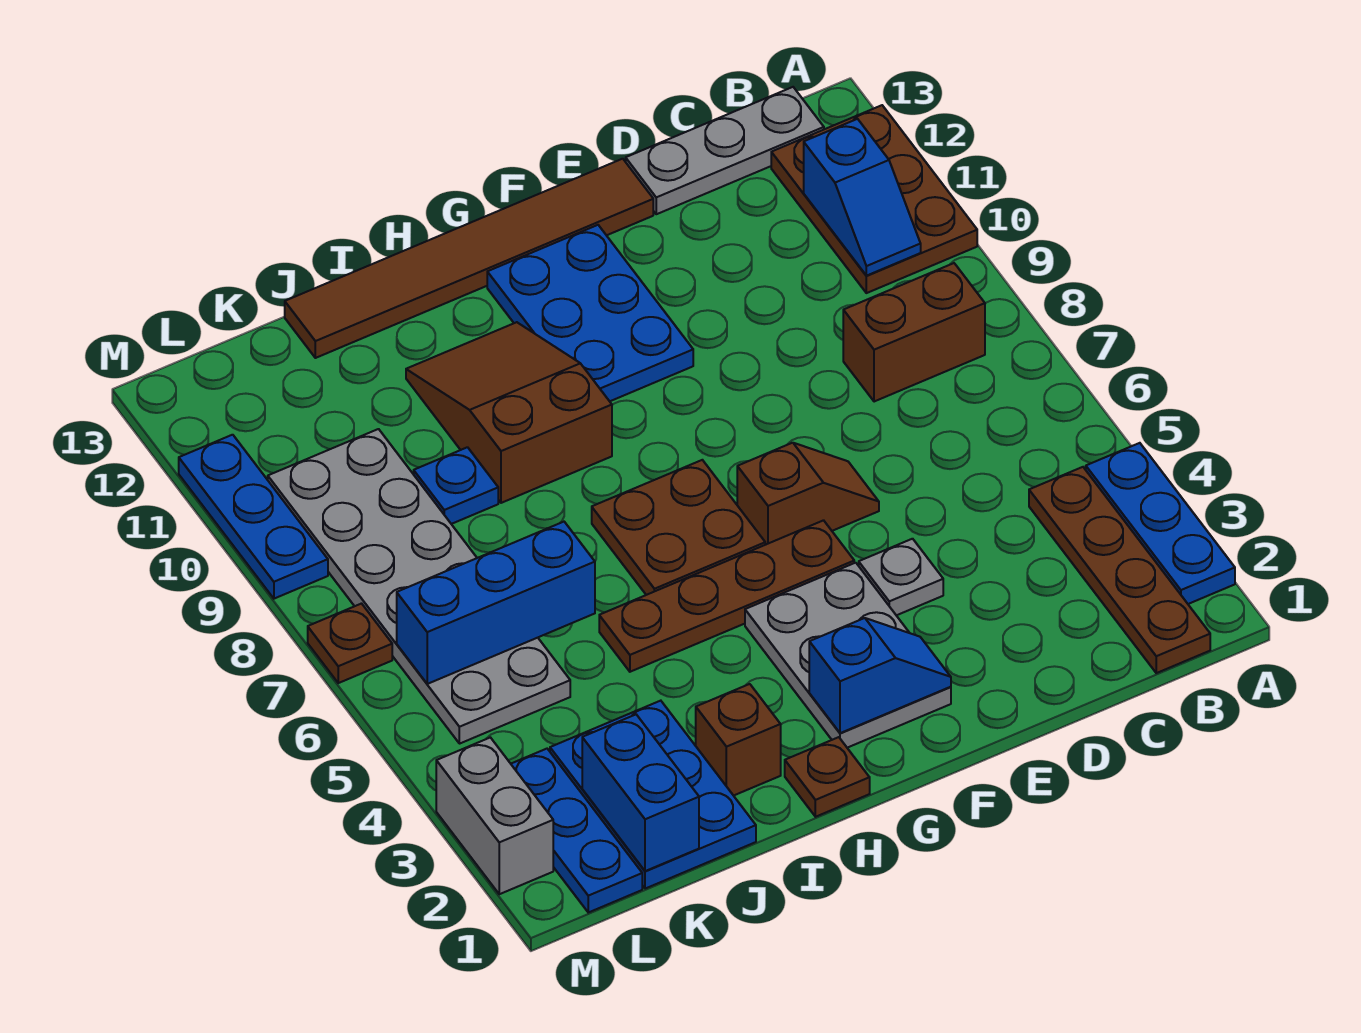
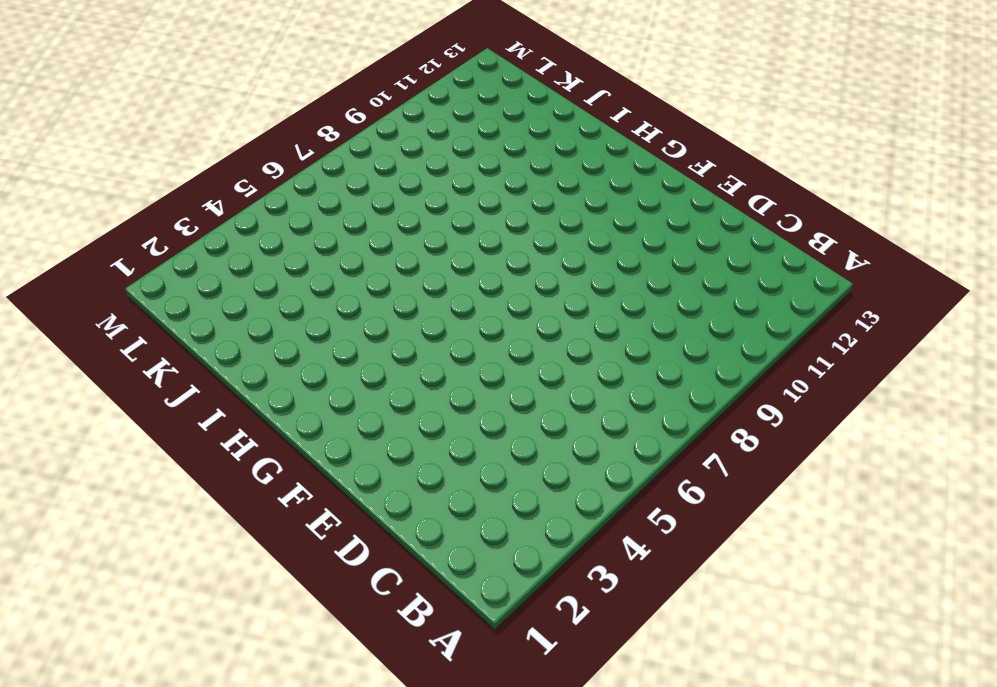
none -> blue 1x3 plate [1086,443,1235,604]
none -> brown 2x3 plate [771,105,977,293]
none -> brown 1x4 plate [1029,467,1210,673]

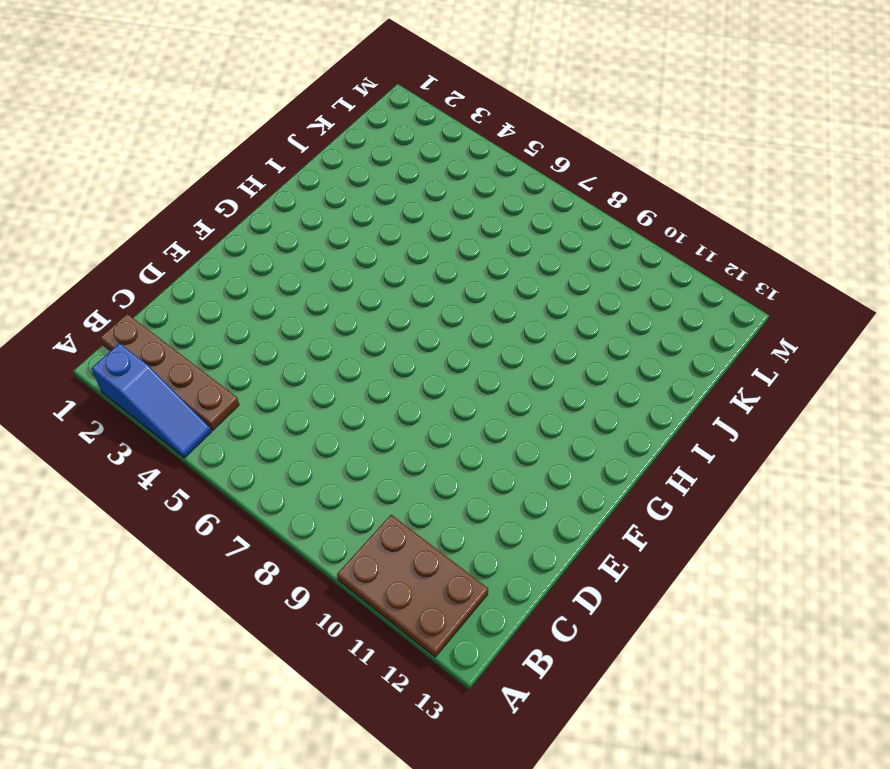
blue 1x3 slope [91,343,211,458] -> blue 1x3 plate [1086,443,1235,604]
none -> brown 1x2 brick [843,263,985,402]
none -> grey 1x3 plate [626,87,824,214]
none -> grey 1x1 plate [859,539,943,615]

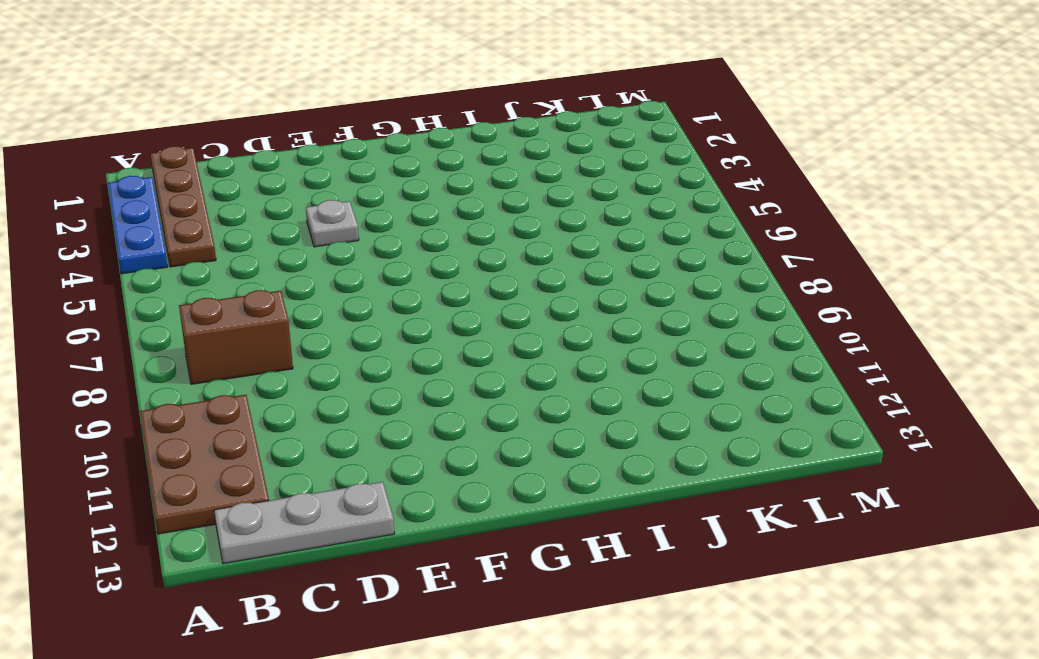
none -> brown 1x2 slope [737,443,879,545]
none -> brown 1x6 tile [285,159,653,358]
none -> grey 2x3 plate [745,563,951,748]

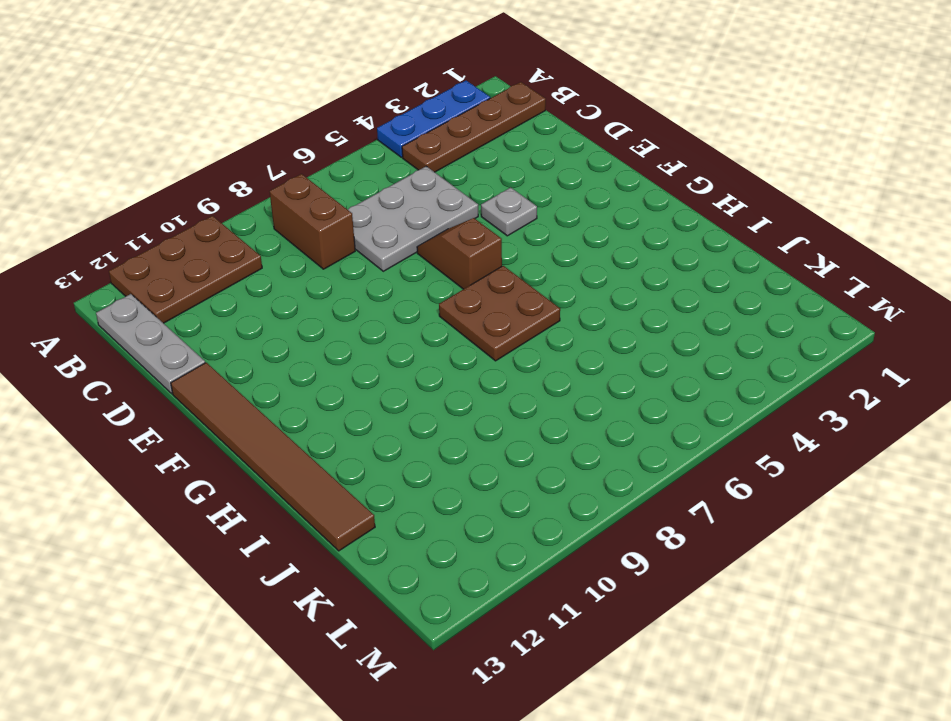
grey 2x3 plate [348,166,478,271] -> grey 2x3 plate moved to [745,563,951,748]
none -> brown 1x4 plate [599,520,854,672]
none -> blue 2x3 plate [487,225,693,401]
none -> brown 1x1 plate [785,737,870,817]

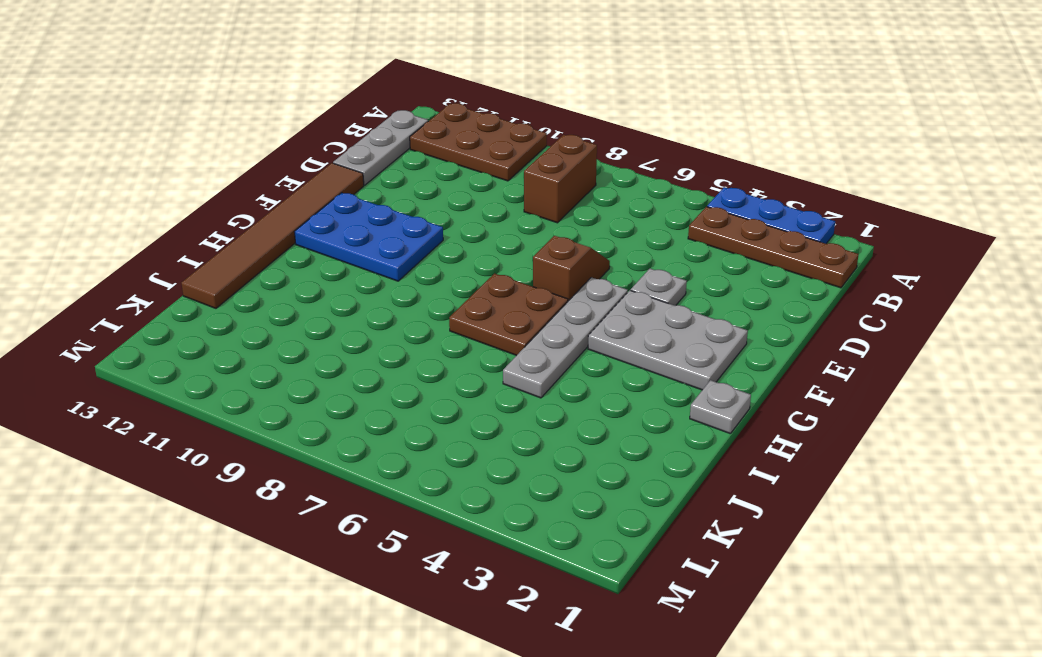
grey 1x4 plate [503,277,628,398] -> brown 1x4 plate [599,520,854,672]
grey 1x1 plate [690,380,751,434] -> brown 1x1 plate [785,737,870,817]
none -> brown 2x3 slope [406,322,612,503]
none -> brown 1x1 brick [696,684,781,796]
none -> blue 2x3 plate [550,701,756,889]

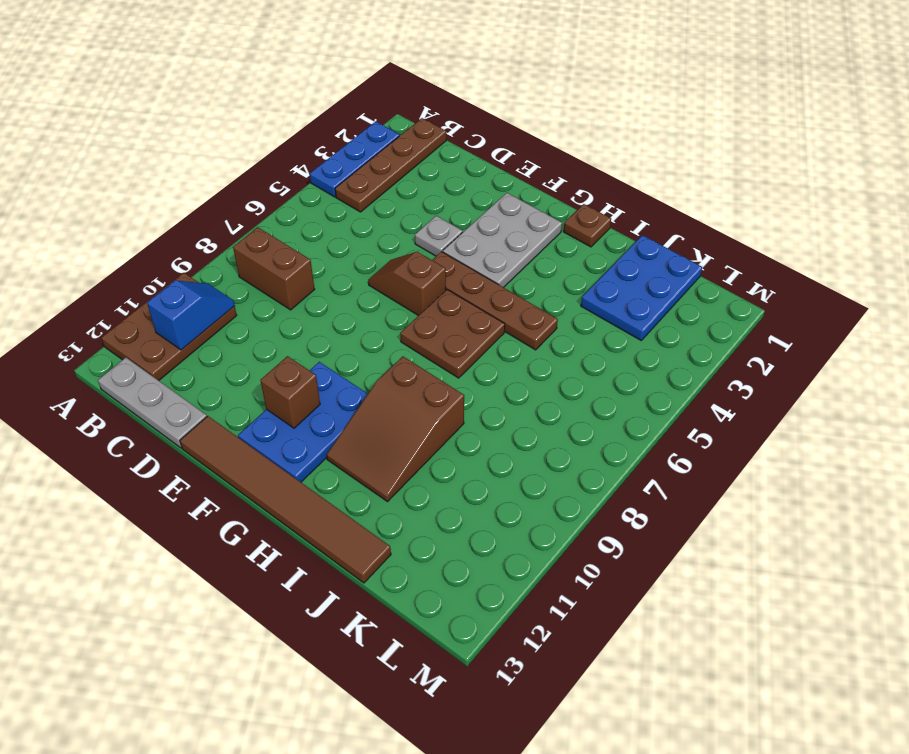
brown 1x1 brick [260,356,320,428] -> brown 1x1 brick moved to [696,684,781,796]
none -> blue 1x1 plate [414,447,498,524]
none -> grey 2x6 plate [268,429,570,744]
none -> blue 1x3 plate [511,749,642,912]

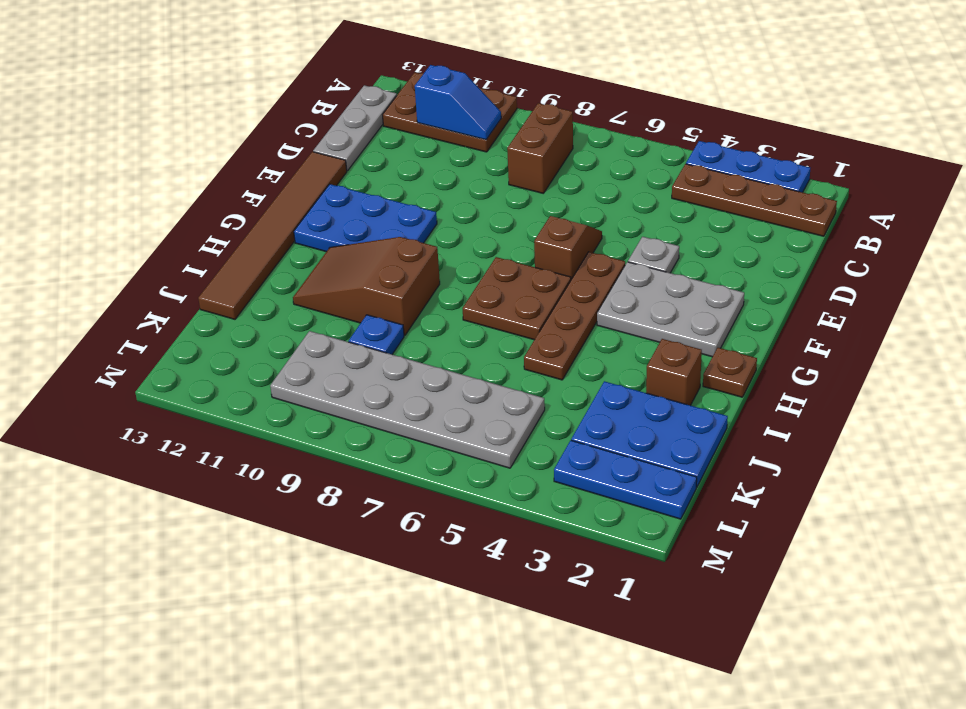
none -> grey 1x2 brick [436,737,553,894]
none -> brown 1x1 plate [308,604,392,683]
none -> blue 1x3 plate [179,435,328,599]

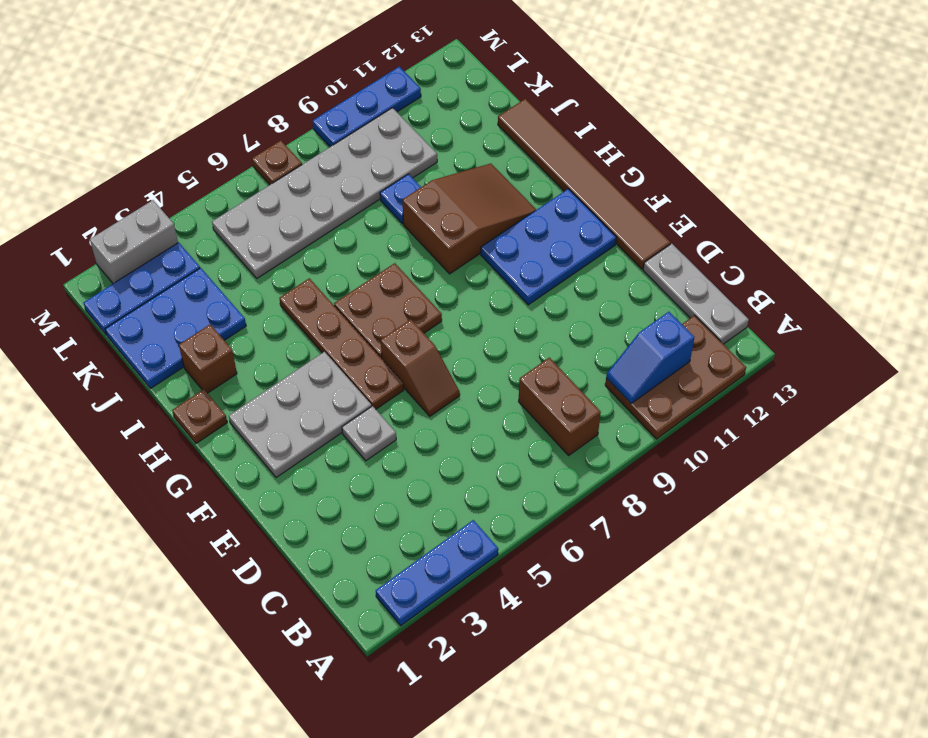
none -> brown 1x4 plate [1029,467,1210,673]
none -> blue 1x2 slope [809,618,951,733]
none -> blue 1x3 brick [397,522,595,684]

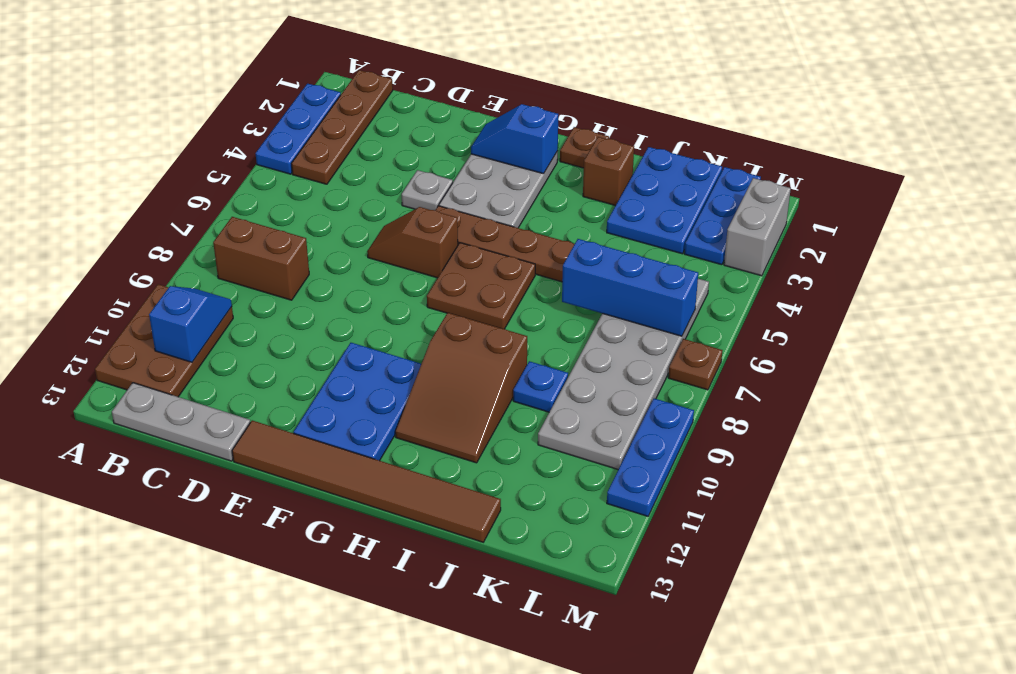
none -> blue 1x2 brick [582,715,699,871]

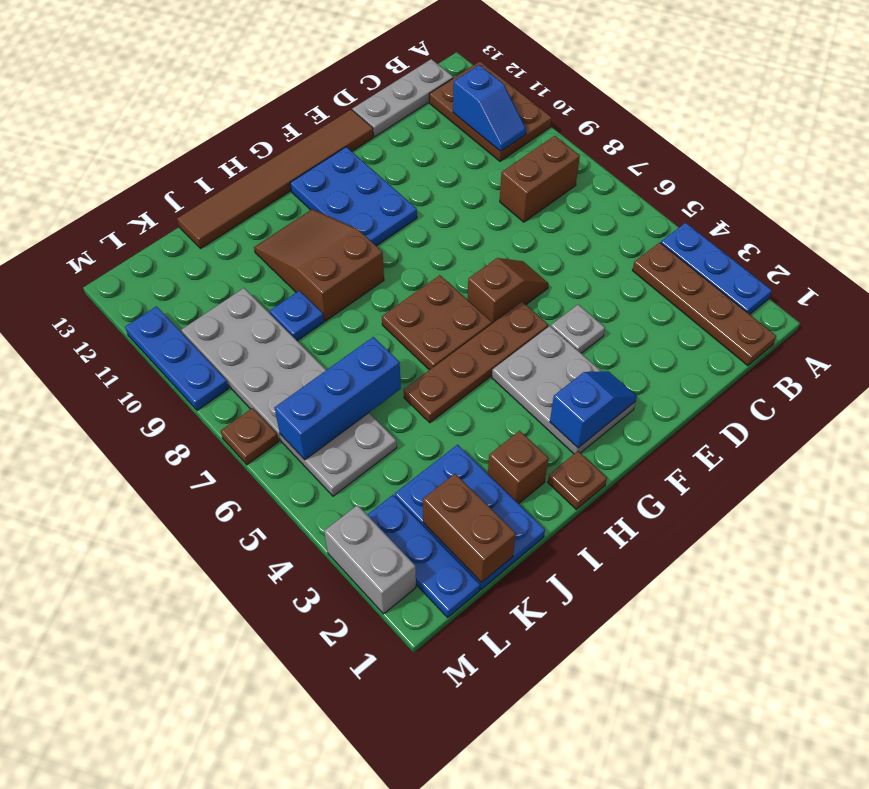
brown 1x2 brick [423,474,516,583] -> blue 1x2 brick [582,715,699,871]

